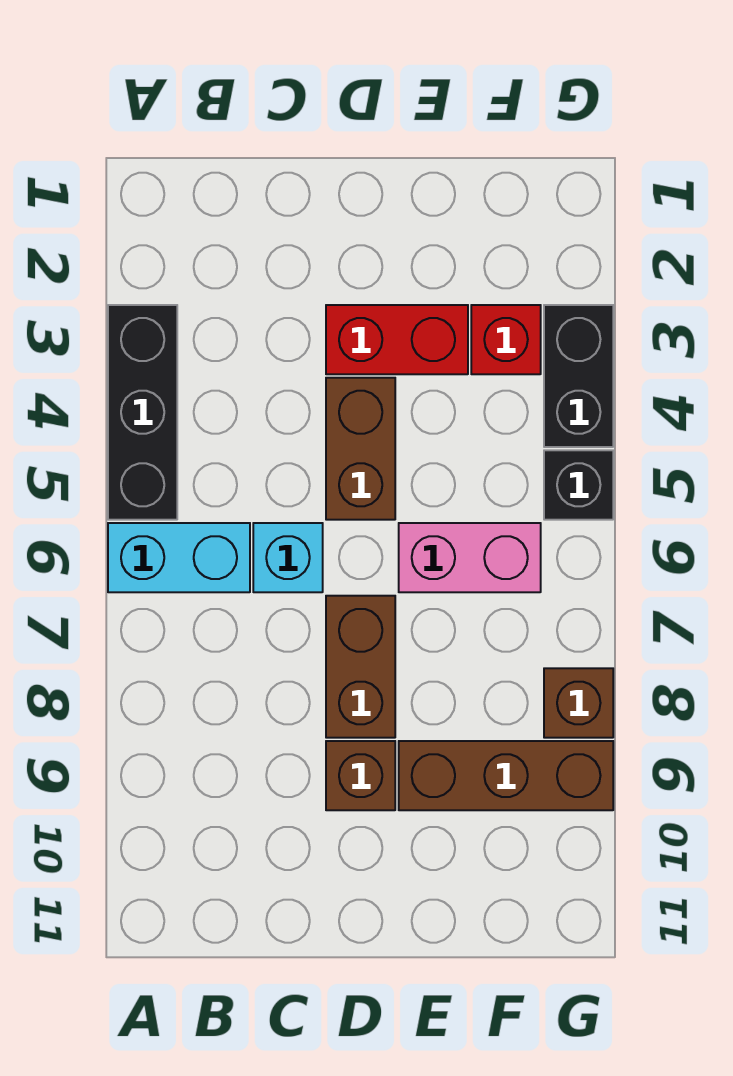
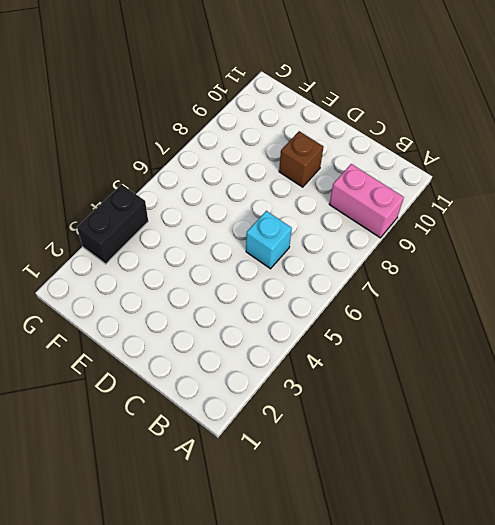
pink 1x2 brick [329,164,404,238] -> pink 1x2 brick moved to [399,523,541,592]
none -> black 1x3 brick [108,305,177,520]
none -> cyan 1x2 brick [108,523,250,592]
none -> red 1x2 brick [326,305,468,374]

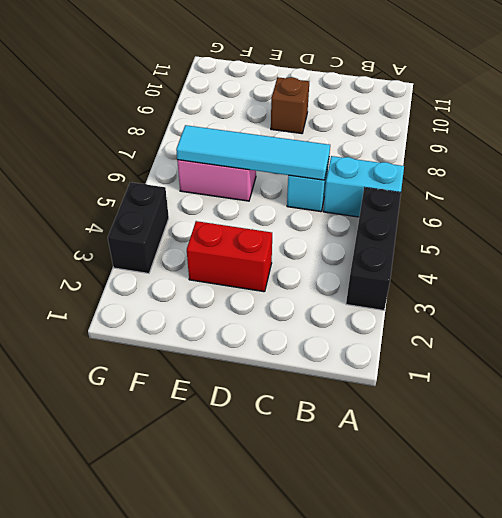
cyan 1x4 tile [176,125,330,180] -> none
none -> brown 1x2 brick [326,378,395,520]
none -> brown 1x2 brick [326,596,395,738]
none -> brown 1x3 brick [399,741,613,810]

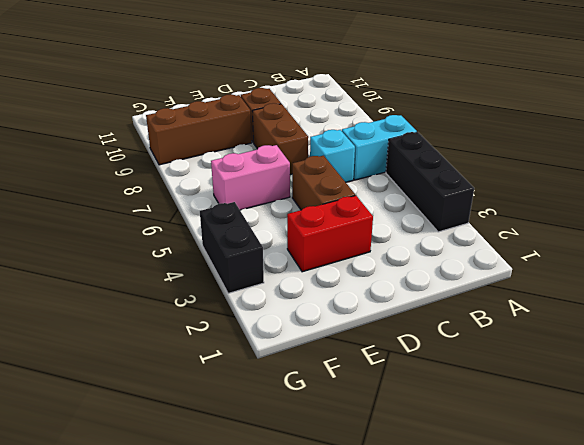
none -> red 1x1 brick [471,305,541,374]
none -> black 1x1 brick [544,450,613,520]
none -> brown 1x1 brick [544,668,613,738]

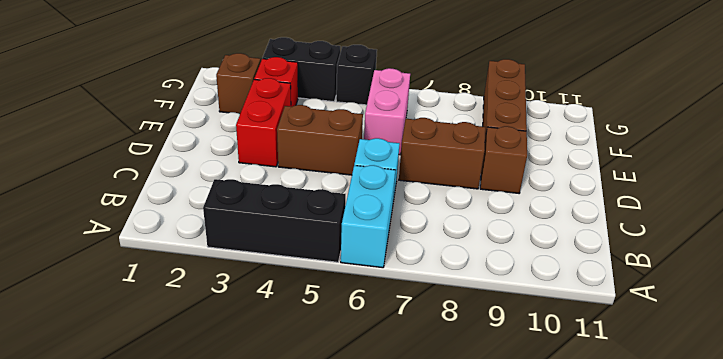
brown 1x1 brick [216,53,261,114] -> brown 1x1 brick moved to [544,668,613,738]

